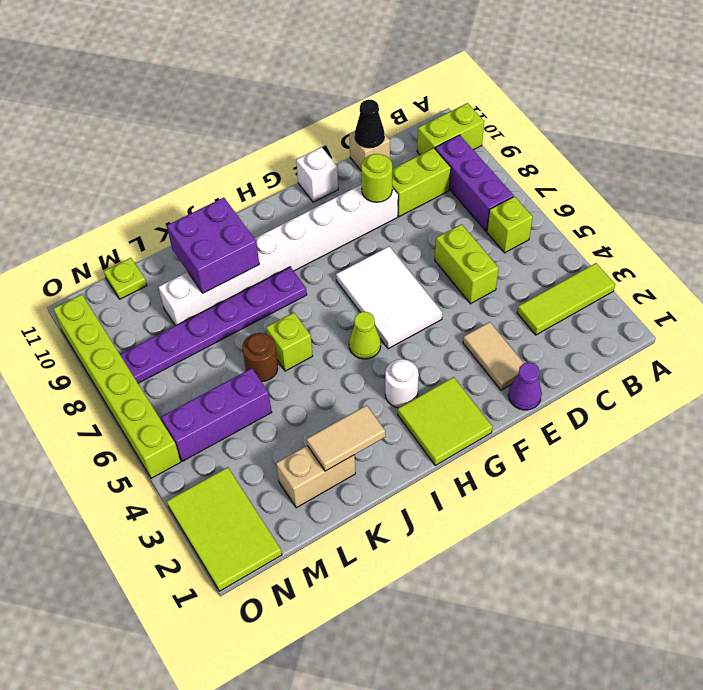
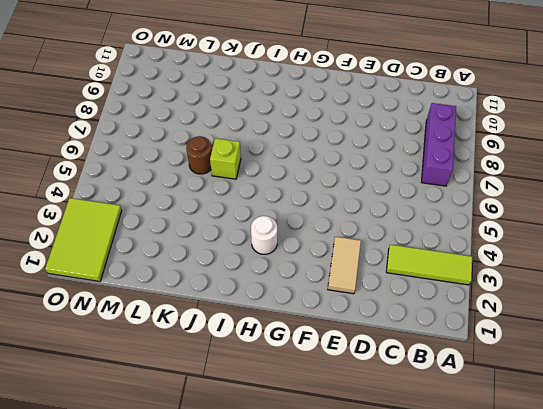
none -> lime 1x2 brick [417,103,484,155]
none -> lime 1x1 brick [487,197,533,253]
none -> lime 1x2 brick [392,148,451,217]

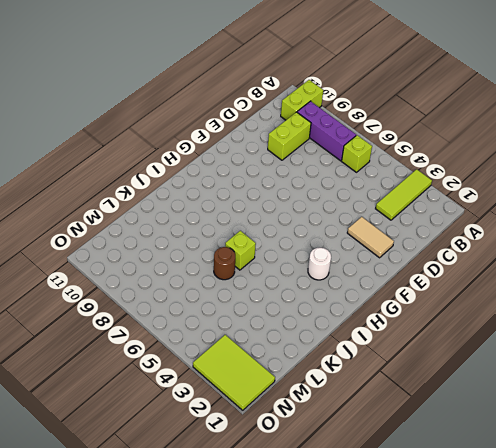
none -> lime 1x2 brick [435,224,499,304]
none -> tan 1x1 brick [349,131,390,170]
none -> purple 1x1 cone [508,362,542,410]

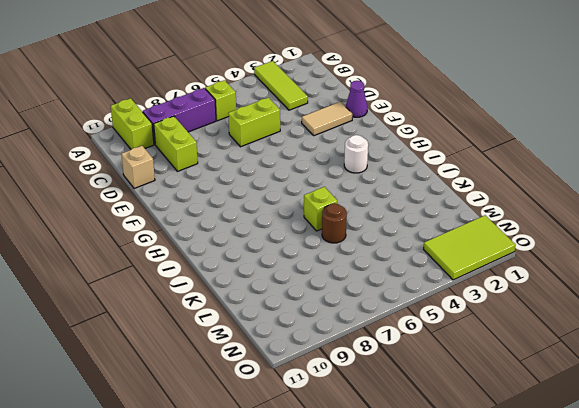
none -> white 1x8 brick [159,184,398,326]
none -> white 2x3 tile [336,246,442,349]
none -> white 1x1 brick [296,147,338,202]

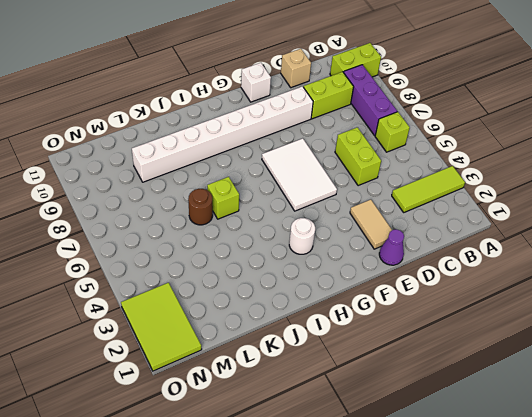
none -> lime 2x2 tile [398,377,492,465]
none -> lime 1x1 cone [349,312,381,359]
none -> purple 1x6 plate [120,267,307,383]

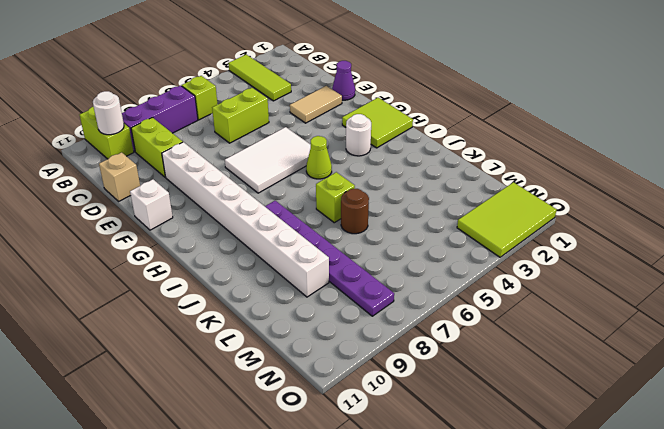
white 1x1 round brick [93,91,124,135] -> none
none -> tan 1x2 brick [276,446,355,508]
none -> purple 1x3 brick [161,368,272,461]
none -> lime 1x1 plate [104,258,147,299]

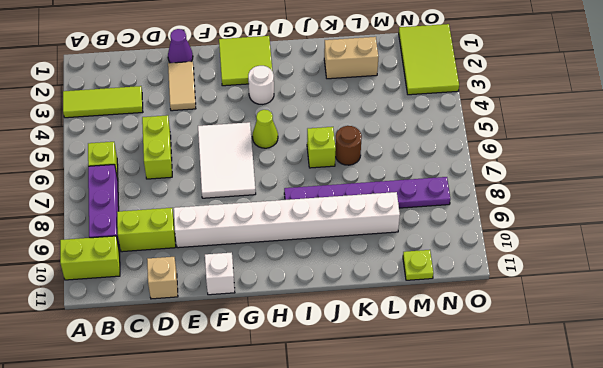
none -> purple 1x3 brick [161,368,272,461]
none -> lime 1x6 brick [53,294,181,478]
none -> black 1x1 cone [355,100,384,148]

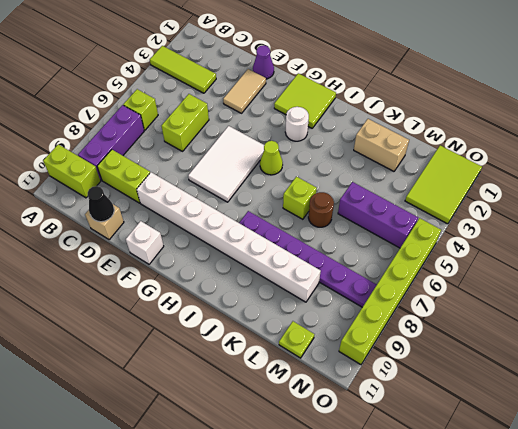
none -> lime 1x1 round brick [361,154,392,202]
none -> tan 1x2 tile [307,405,385,471]
none -> purple 2x2 brick [167,198,259,293]

